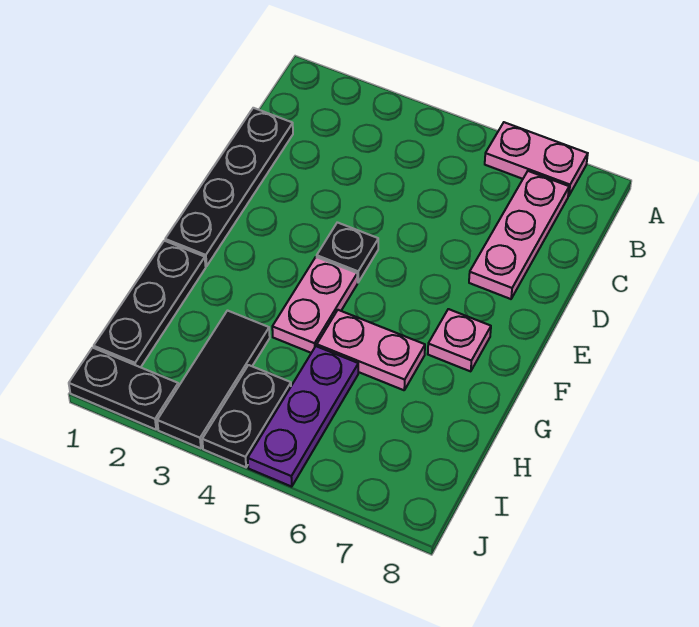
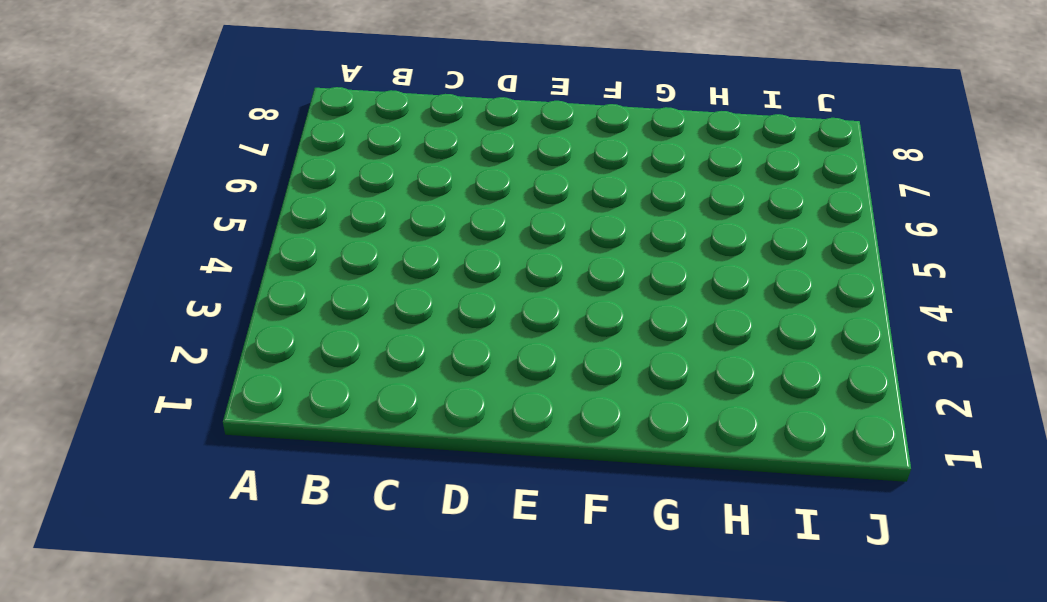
none -> pink 1x2 plate [485,122,588,196]
none -> pink 1x3 plate [469,171,569,299]
none -> black 1x4 plate [165,108,293,266]

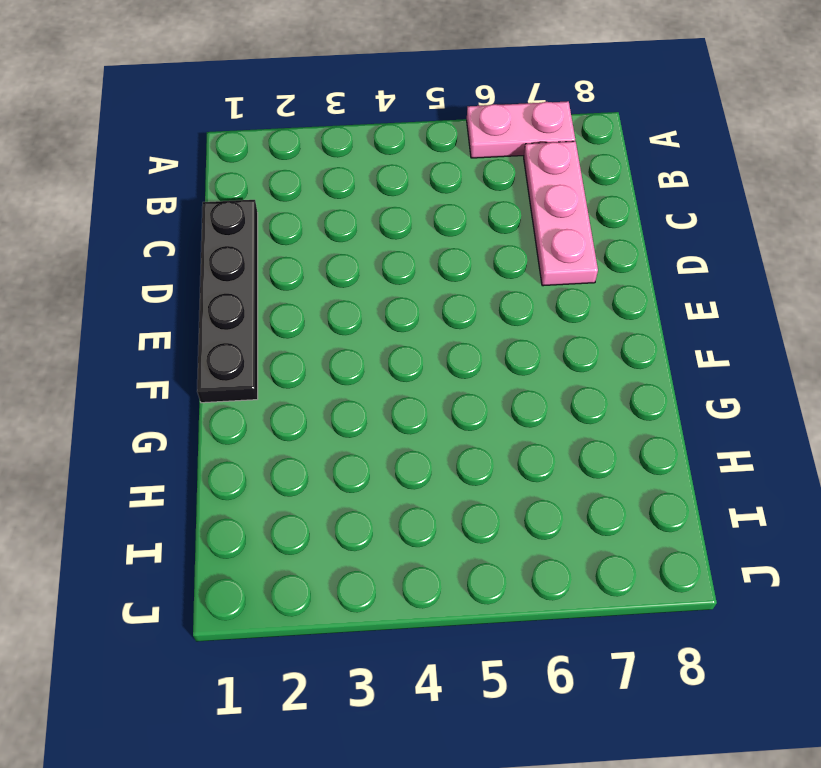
none -> black 1x1 plate [317,222,378,282]
none -> pink 1x2 plate [272,257,357,353]
none -> pink 1x1 plate [428,309,491,371]

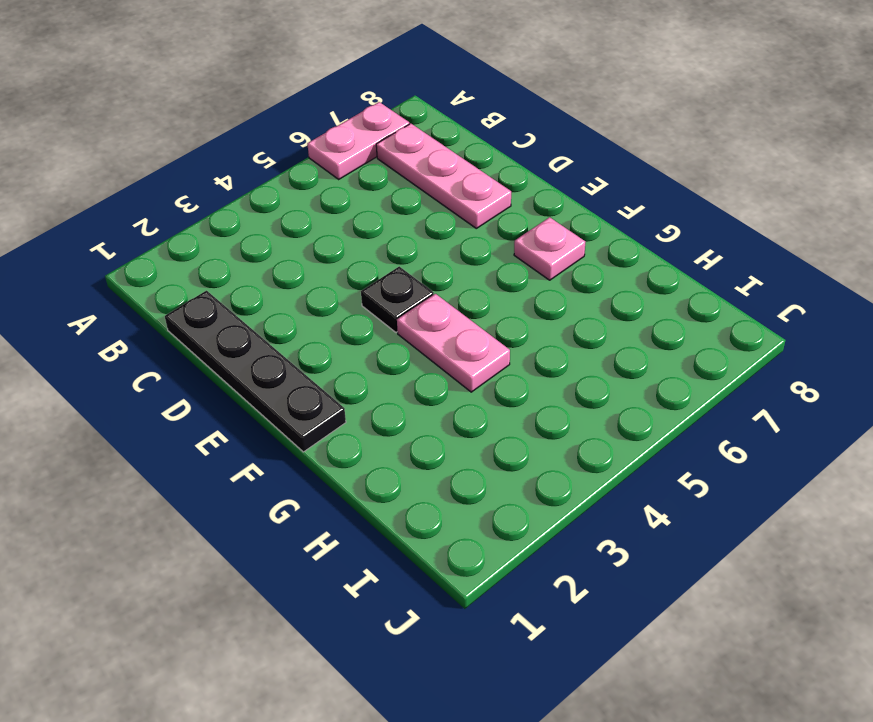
none -> black 1x3 plate [94,241,206,367]
none -> pink 1x2 plate [317,310,425,390]
none -> black 1x3 tile [157,311,270,448]

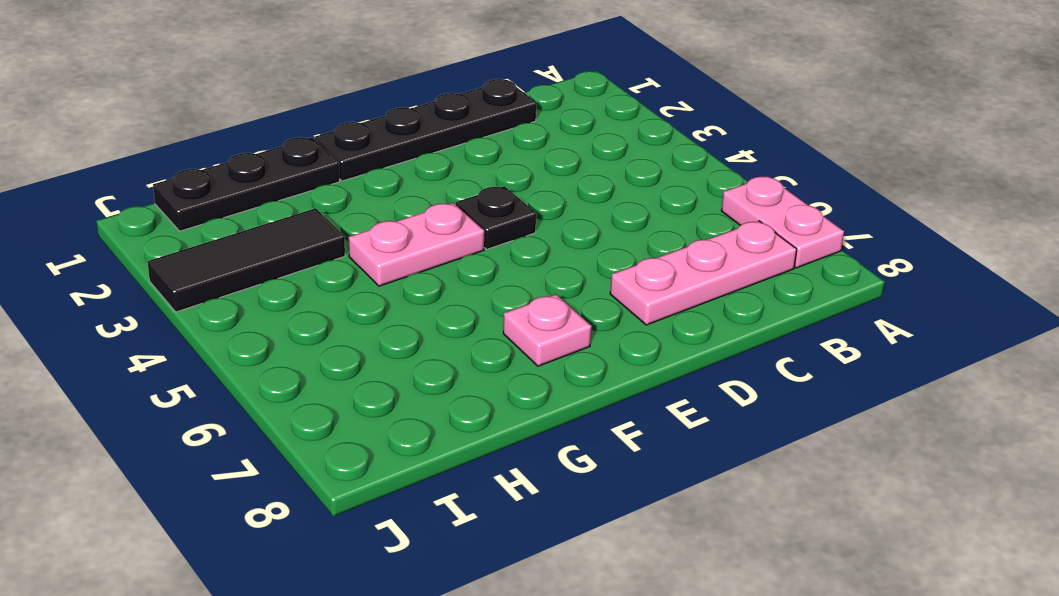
none -> pink 1x2 plate [317,310,425,390]
none -> purple 1x3 plate [248,346,358,487]
none -> black 1x2 plate [202,365,291,467]

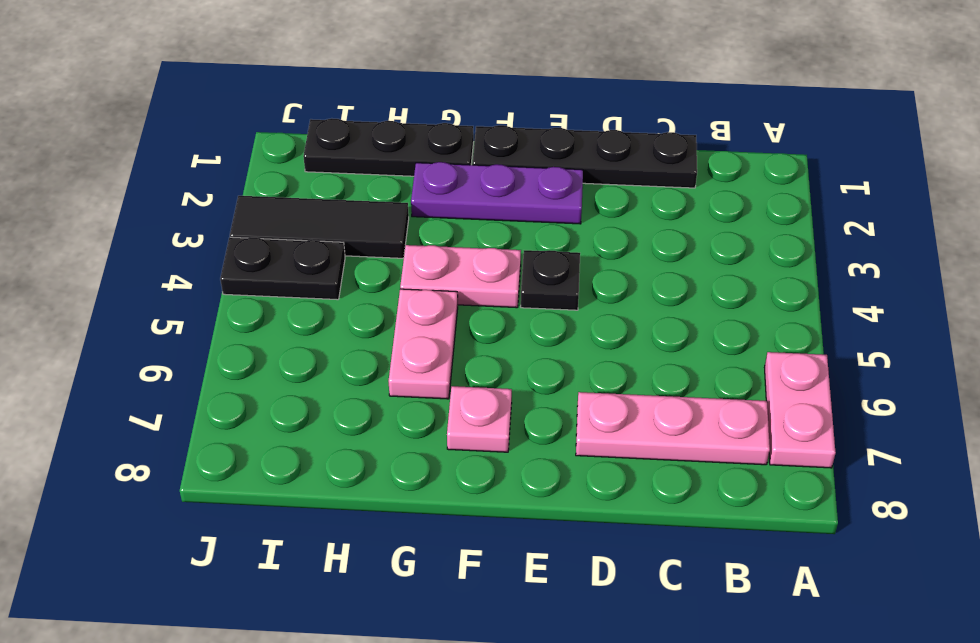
purple 1x3 plate [411,162,583,224] -> purple 1x3 plate moved to [248,346,358,487]
none -> black 1x2 plate [69,348,179,429]

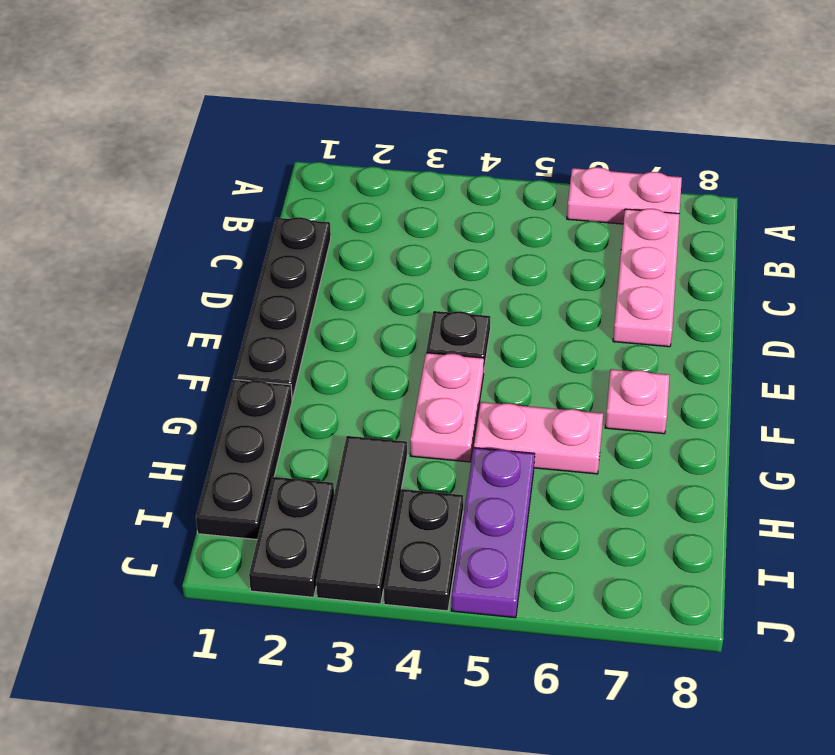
black 1x2 plate [249,477,334,597] -> black 1x2 plate turned to [69,348,179,429]

